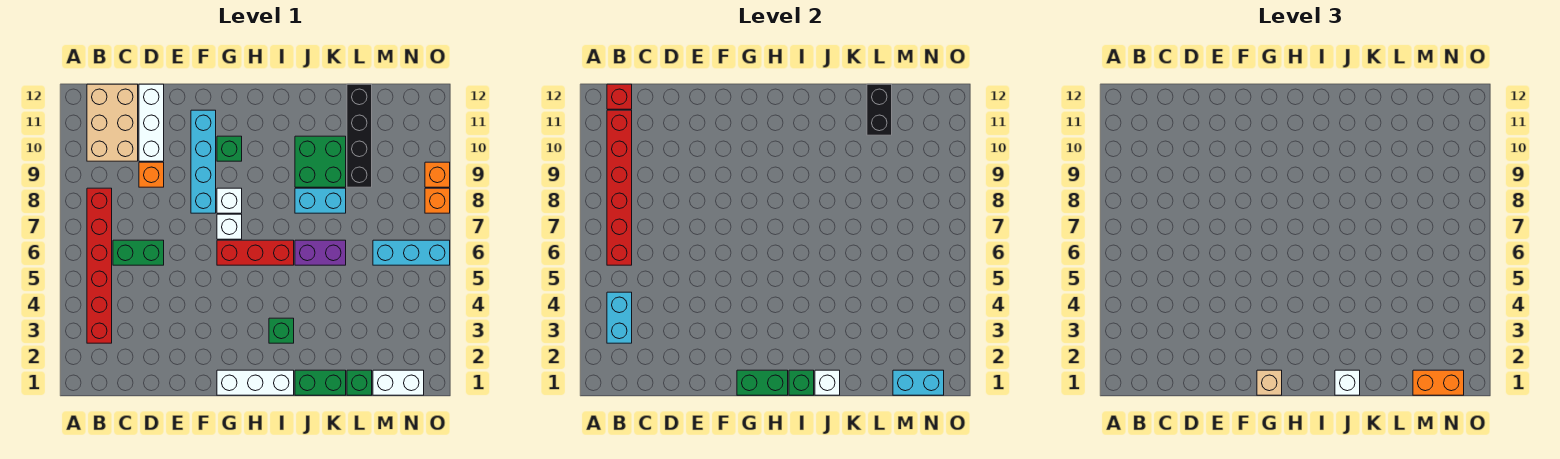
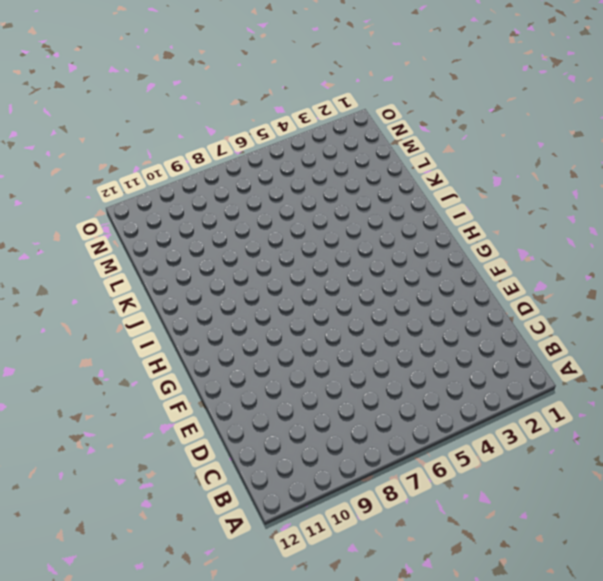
none -> red 1x6 brick [87,188,112,343]
none -> tan 2x3 brick [87,84,138,161]
none -> green 1x2 brick [113,240,164,265]
none -> orange 1x1 brick [139,162,164,187]

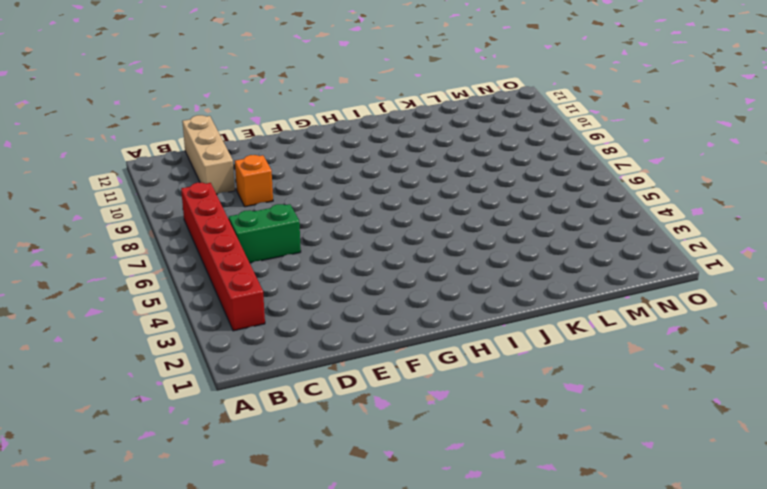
tan 1x3 brick [182,115,235,194] -> tan 2x3 brick [87,84,138,161]
none -> white 1x3 brick [139,84,164,161]
none -> cyan 1x4 brick [191,110,216,213]
none -> white 1x3 brick [217,370,294,395]
none -> red 1x3 brick [217,240,294,265]

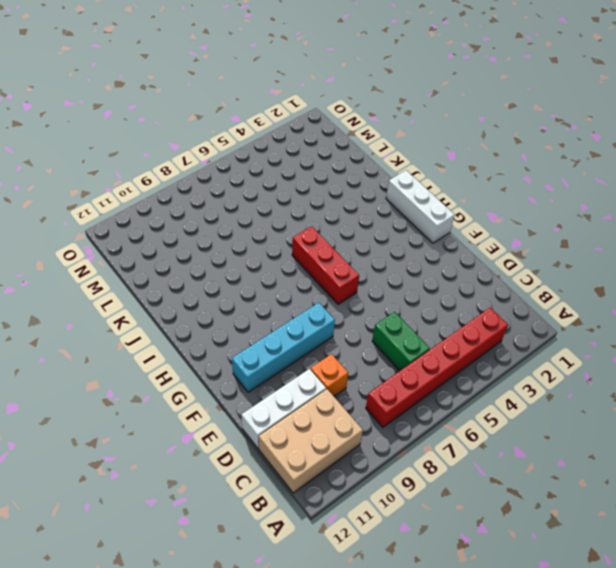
none -> white 1x1 brick [217,214,242,239]
none -> white 1x1 brick [217,188,242,213]
none -> green 1x1 brick [217,136,242,161]
none -> green 1x1 brick [269,318,294,343]

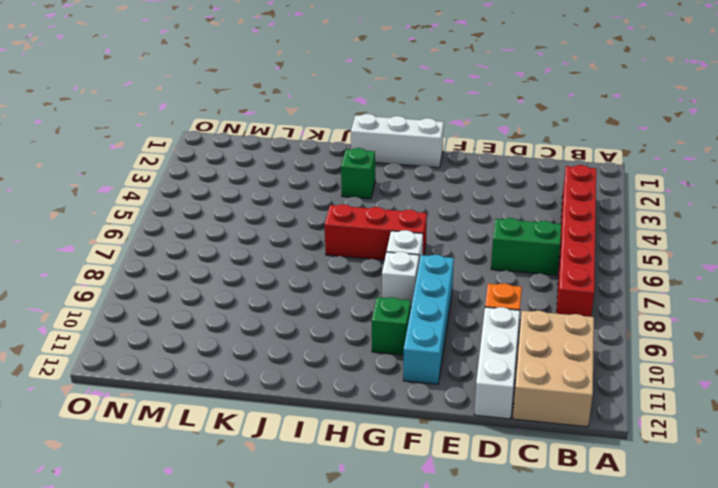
none -> green 1x2 brick [295,370,346,395]
none -> purple 1x2 brick [295,240,346,265]
none -> cyan 1x2 brick [295,188,346,213]
none -> green 2x2 brick [295,136,346,187]

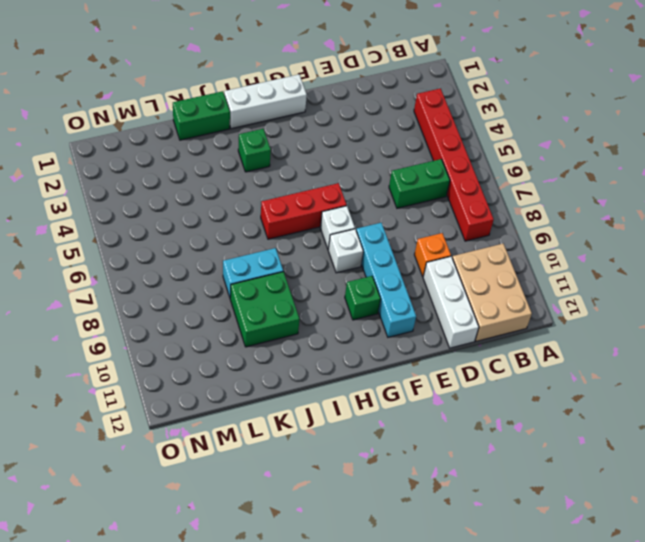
none -> purple 1x2 brick [295,240,346,265]
none -> green 1x1 brick [347,370,372,395]
none -> black 1x4 brick [347,84,372,187]
none -> white 1x2 brick [373,370,424,395]

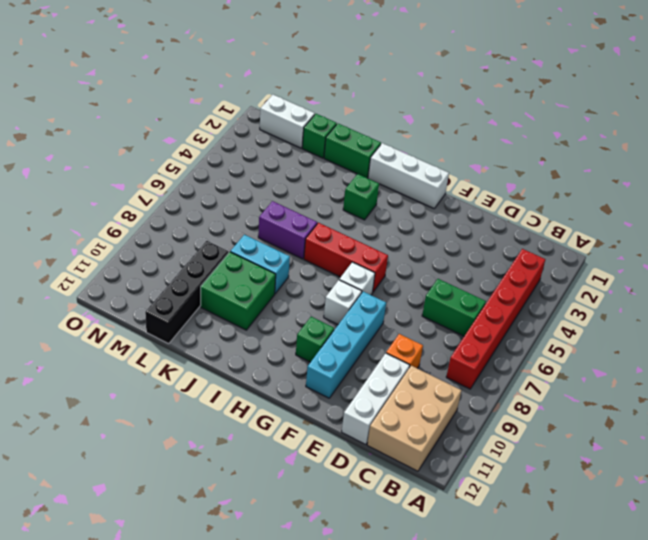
none -> cyan 1x3 brick [373,240,450,265]
none -> orange 1x1 brick [425,188,450,213]
none -> orange 1x1 brick [425,162,450,187]
none -> cyan 1x2 brick [607,292,632,343]

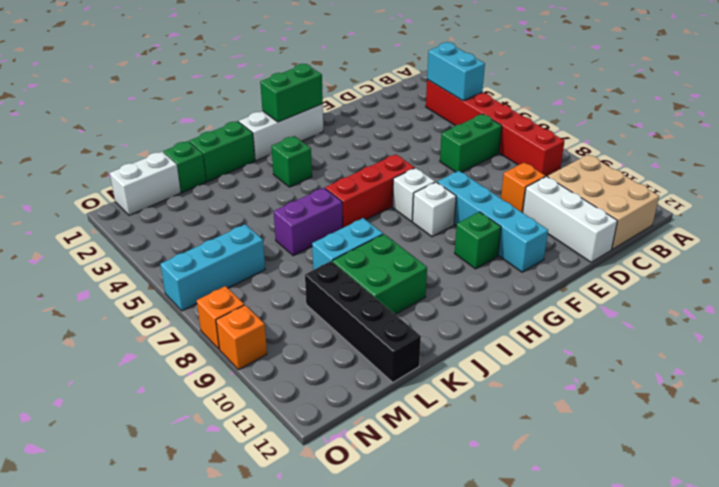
none -> red 1x6 brick [607,110,632,265]
none -> red 1x1 brick [607,84,632,109]
none -> green 1x1 brick [789,370,814,395]
none -> white 1x1 brick [815,370,840,395]

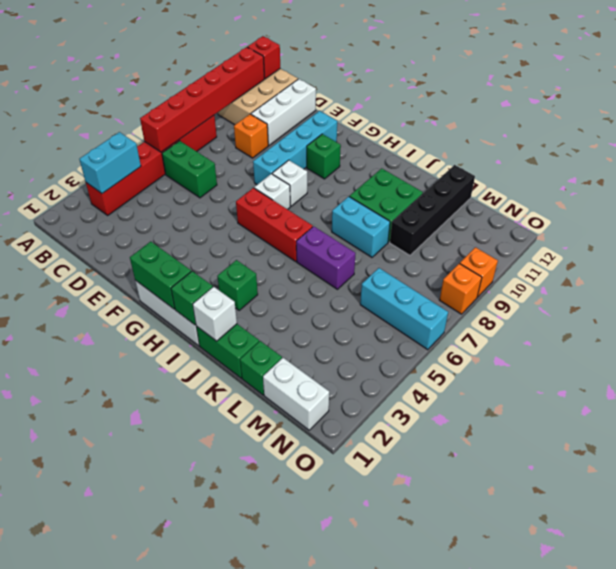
none -> black 1x2 brick [867,84,892,135]
none -> cyan 1x2 brick [893,370,944,395]
none -> tan 1x1 brick [1257,370,1282,395]
none -> white 1x1 brick [1335,370,1360,395]

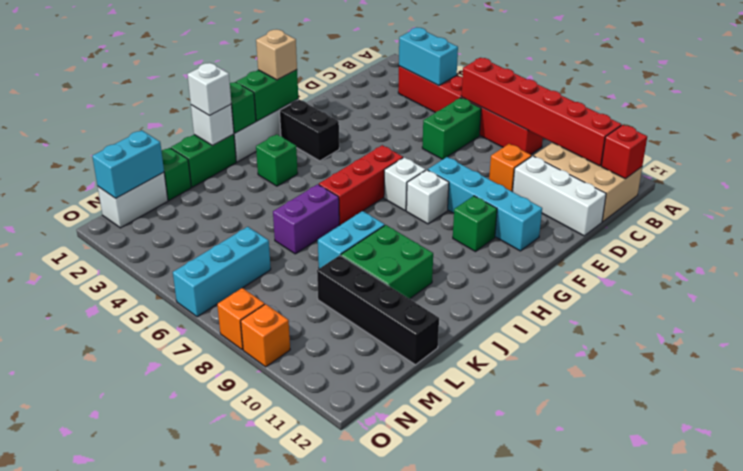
black 1x2 brick [280,100,339,161] -> black 1x2 brick moved to [867,84,892,135]
none -> orange 1x2 brick [1413,370,1464,395]

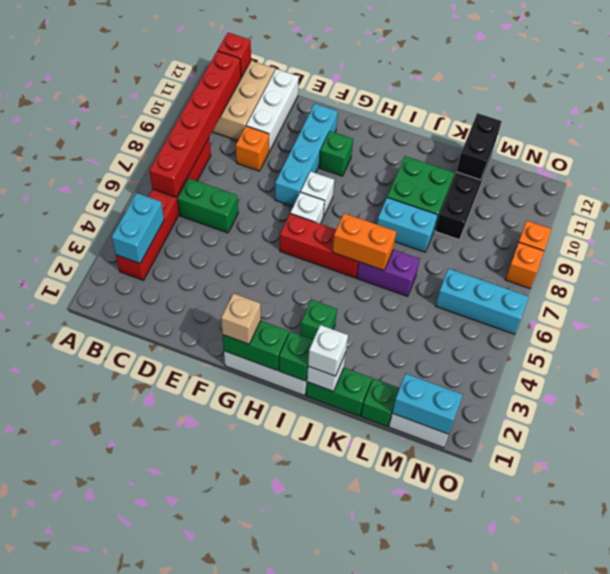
orange 1x2 brick [332,213,397,270] -> orange 1x2 brick moved to [1413,370,1464,395]

